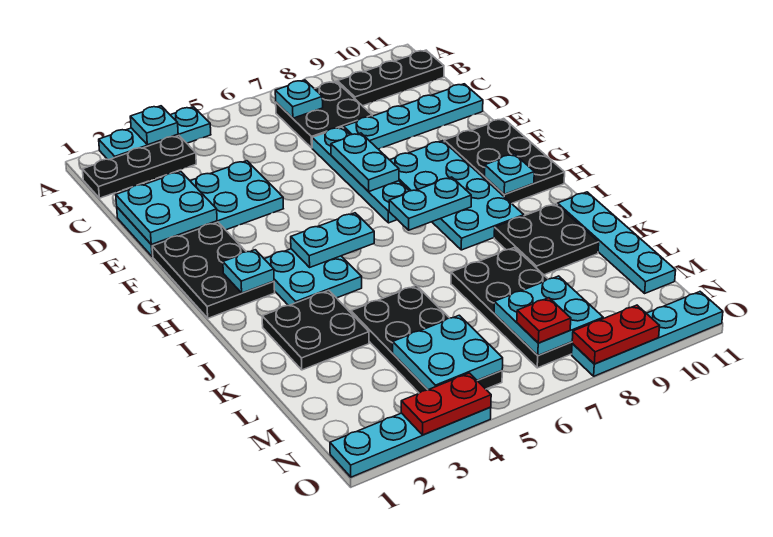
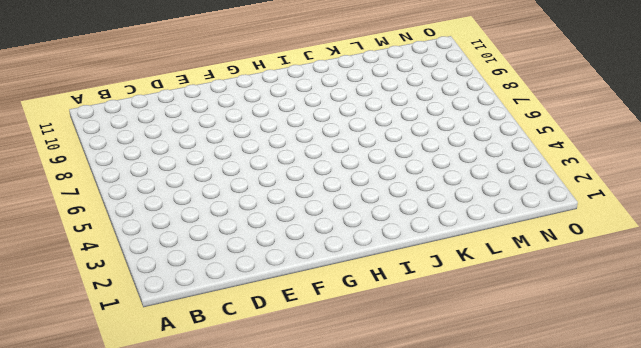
none -> cyan 1x3 plate [99,107,211,160]
none -> black 1x3 plate [82,136,196,198]
none -> black 2x2 plate [276,81,372,148]
none -> black 1x3 plate [337,50,444,106]

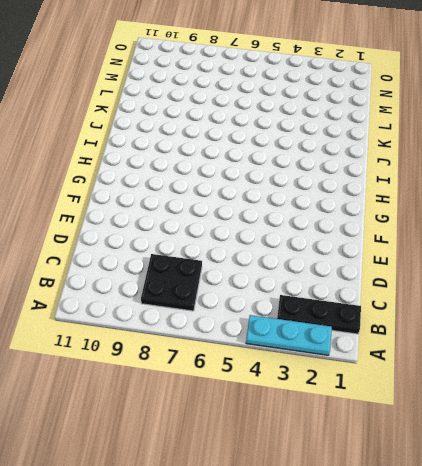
none -> black 1x3 plate [337,50,444,106]
none -> cyan 2x4 plate [117,161,283,257]
none -> cyan 1x4 plate [312,127,409,223]
none -> cyan 1x4 plate [344,84,483,149]

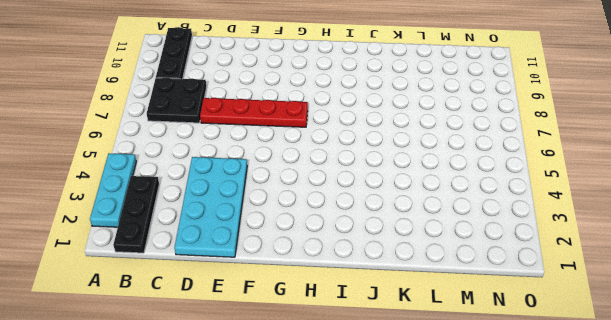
red 1x4 plate [200,98,308,127] -> cyan 1x4 plate [312,127,409,223]
none -> cyan 1x4 plate [344,84,483,149]
none -> black 2x3 plate [152,222,275,318]
none -> cyan 2x4 plate [390,141,524,250]
none -> black 2x3 plate [444,119,565,203]

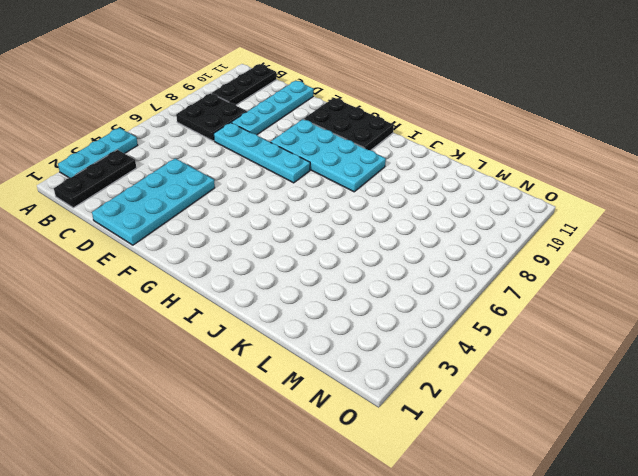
none -> black 2x3 plate [152,222,275,318]
none -> cyan 2x2 plate [265,249,362,306]
none -> black 2x2 plate [262,290,369,370]
none -> black 2x2 plate [494,204,599,275]

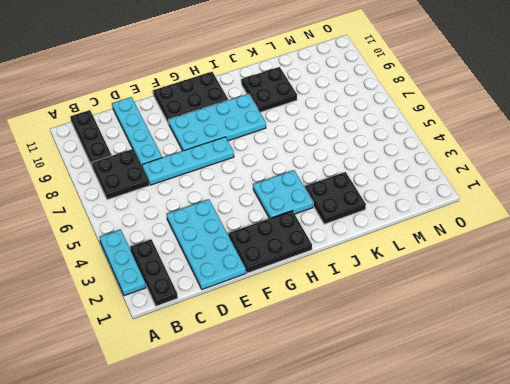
none -> cyan 1x4 plate [558,192,676,293]
none -> black 2x4 plate [351,285,502,393]
none -> black 2x4 plate [451,248,572,368]
none -> cyan 1x4 plate [330,407,491,477]

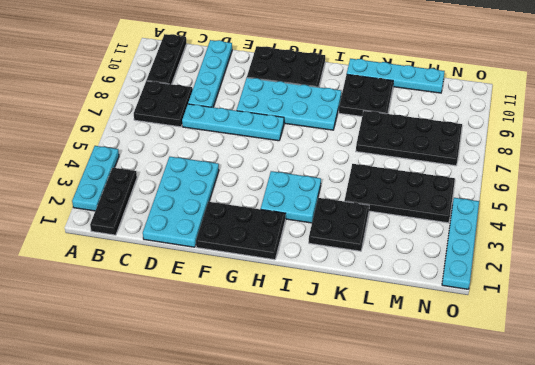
none -> cyan 1x4 plate [572,292,723,376]
none -> cyan 1x1 plate [130,106,178,145]
none -> cyan 1x1 plate [275,80,323,118]
none -> cyan 2x2 plate [116,172,217,245]

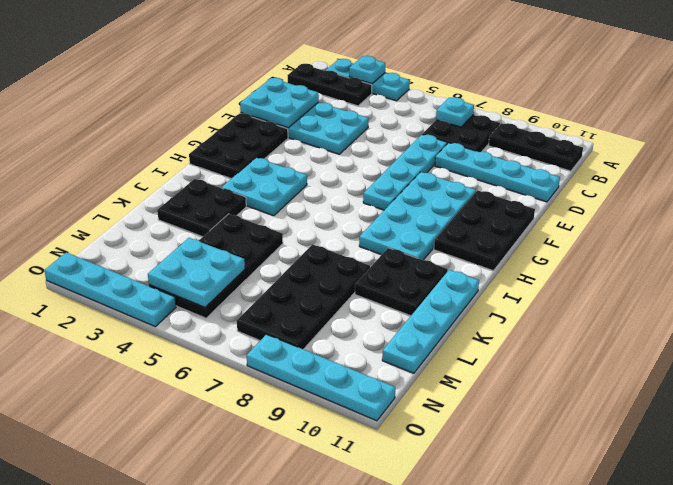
none -> cyan 1x2 plate [331,133,399,192]
none -> cyan 1x1 plate [223,250,274,293]
none -> cyan 1x2 plate [291,213,374,267]
none -> cyan 1x2 plate [389,177,471,230]

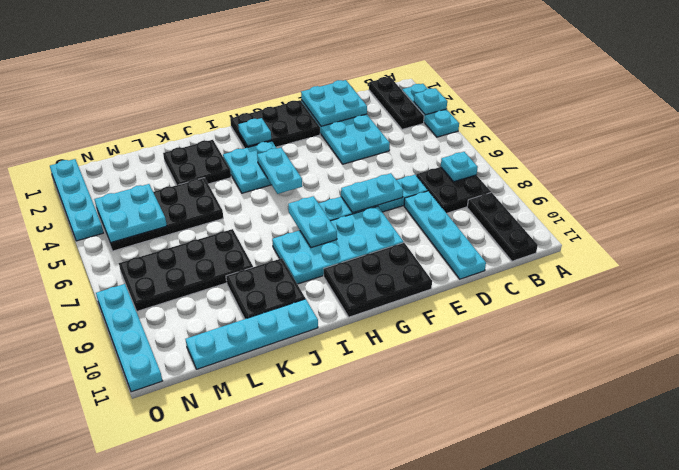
none -> cyan 1x1 plate [485,154,534,194]
none -> cyan 2x2 plate [494,276,603,356]
none -> red 1x2 plate [401,373,491,435]
none -> red 1x2 plate [572,305,660,364]

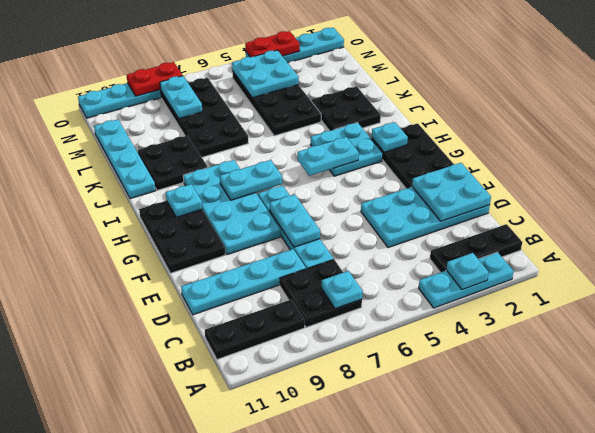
cyan 1x2 plate [160,76,202,119] -> cyan 2x2 plate [494,276,603,356]
none -> red 1x1 plate [517,298,571,343]

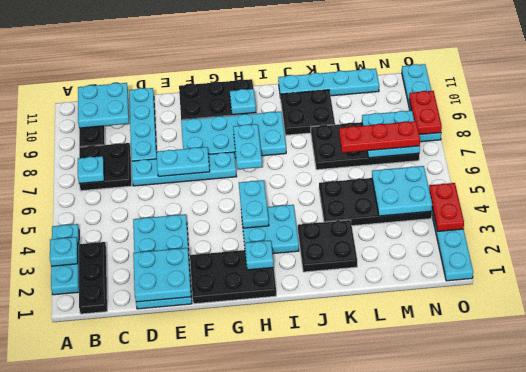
cyan 2x2 plate [78,83,129,128] -> none
red 1x3 plate [339,121,420,153] -> red 1x1 plate [517,298,571,343]

